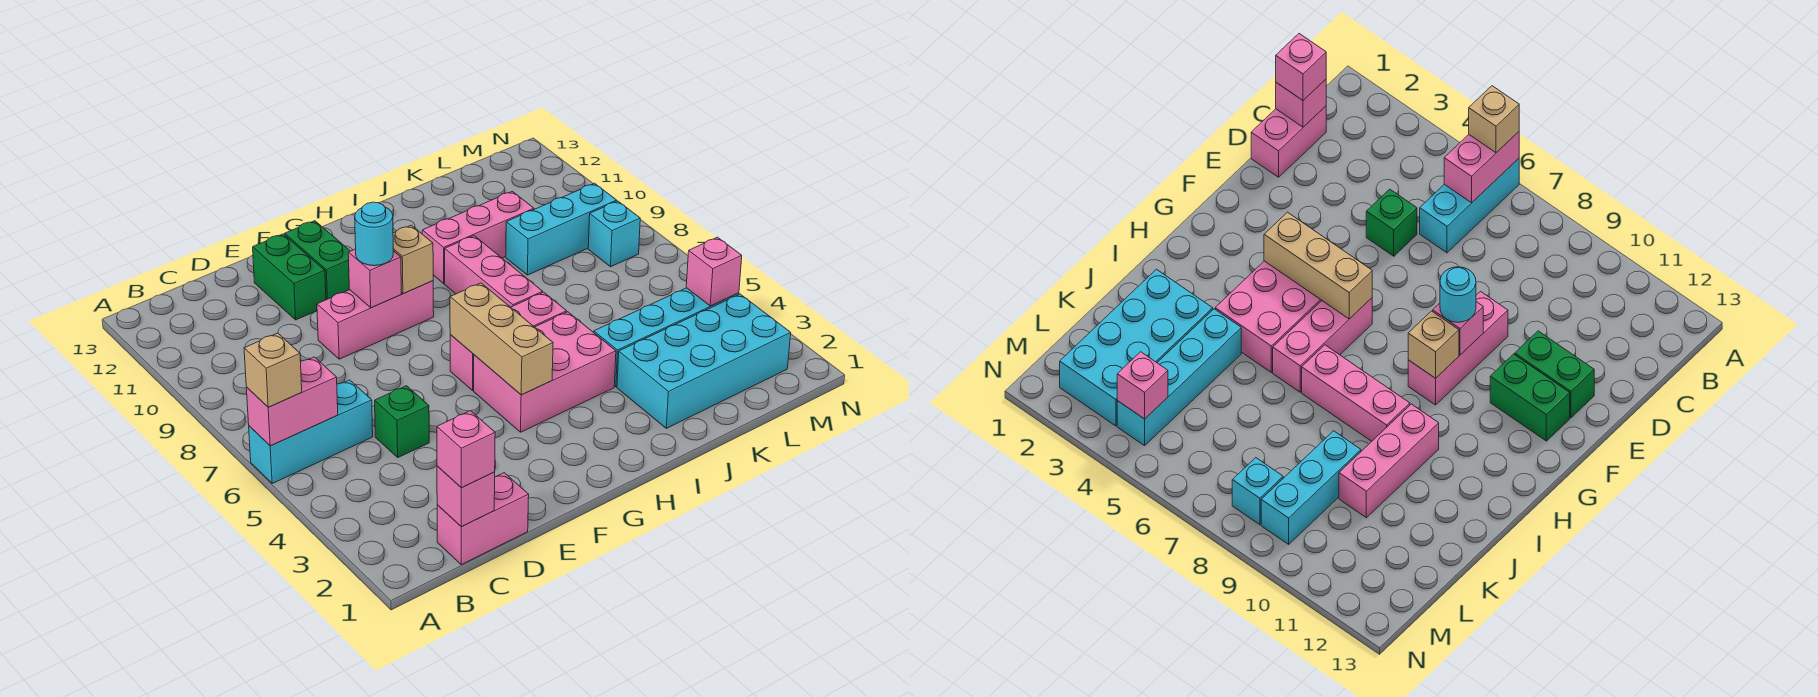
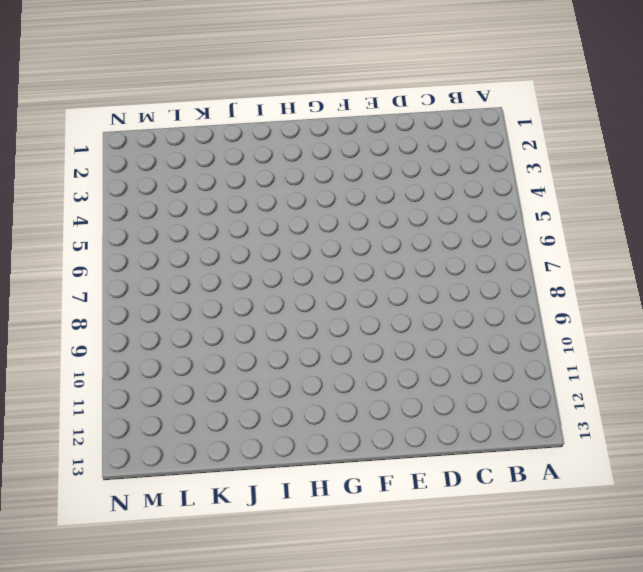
none -> cyan 1x3 brick [249,380,373,483]
none -> pink 1x2 brick [437,473,529,565]
none -> green 1x1 brick [375,386,429,457]

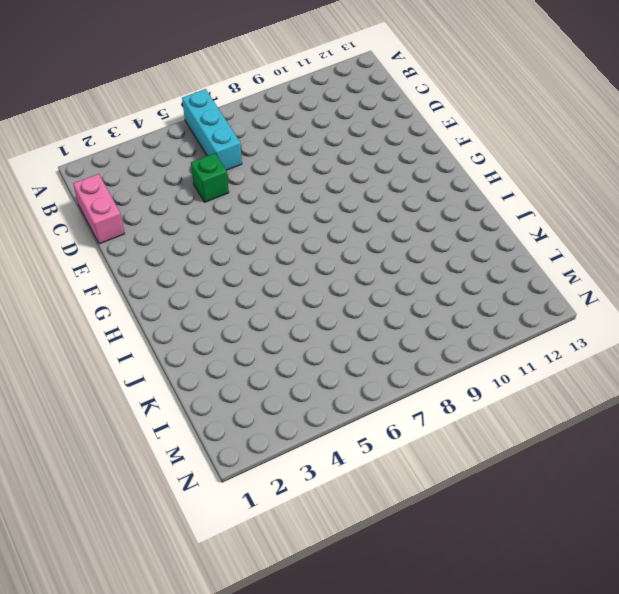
none -> pink 1x3 brick [317,281,434,359]
none -> green 1x2 brick [253,234,326,320]
none -> green 1x2 brick [285,221,350,300]

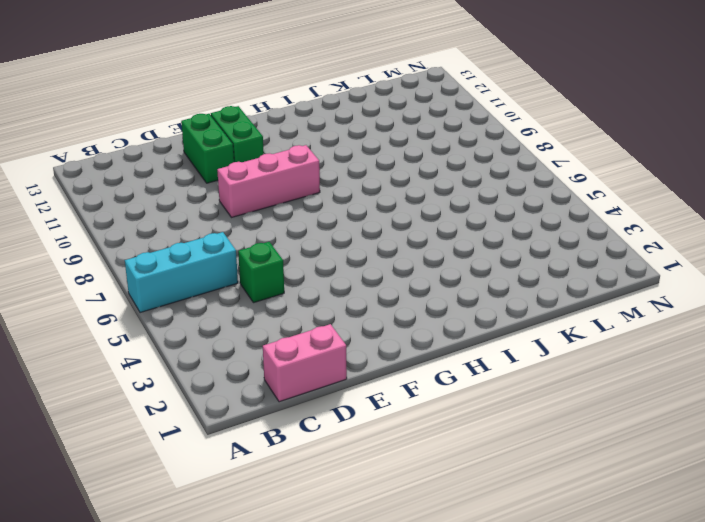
none -> pink 2x3 brick [474,312,616,432]
none -> pink 1x3 brick [450,292,567,390]
none -> pink 1x3 brick [445,236,543,307]

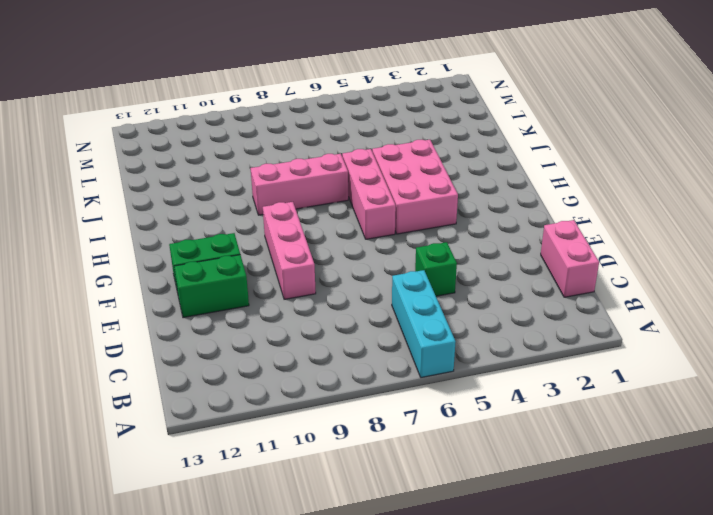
none -> pink 1x3 brick [422,191,534,283]
none -> cyan 2x4 brick [617,294,791,428]
none -> cyan 1x4 brick [594,288,739,387]

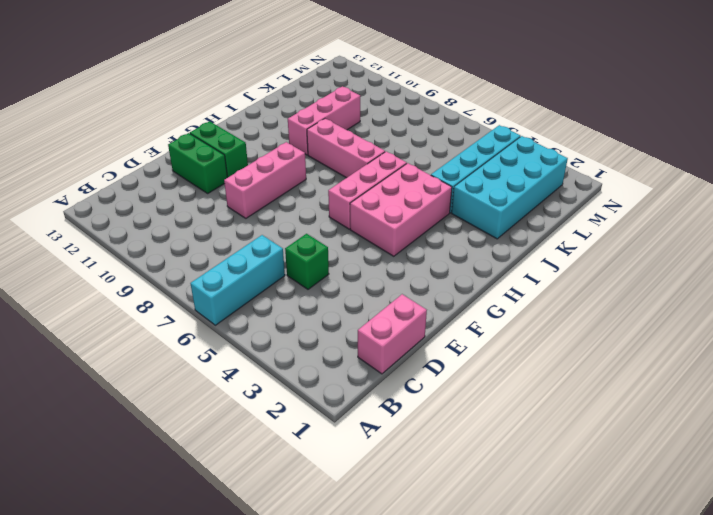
none -> cyan 1x3 brick [506,183,617,275]
none -> cyan 1x1 brick [588,201,640,267]
none -> pink 1x2 brick [246,357,338,446]

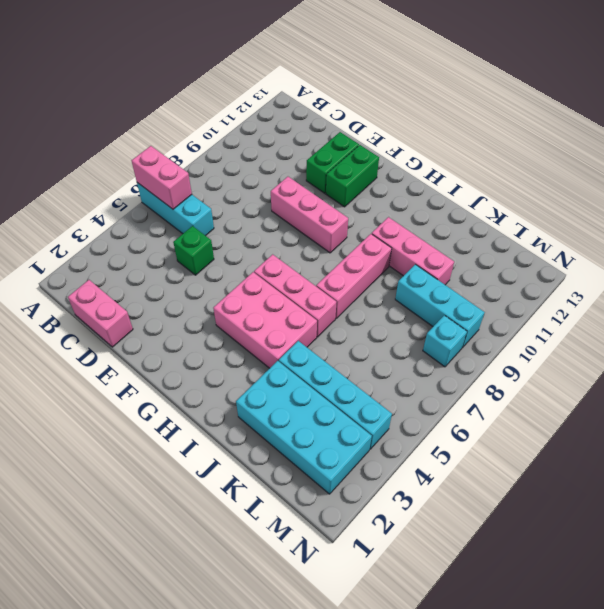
none -> pink 1x1 brick [437,466,495,526]
none -> pink 1x1 brick [348,249,401,308]
none -> tan 1x3 brick [450,283,553,395]

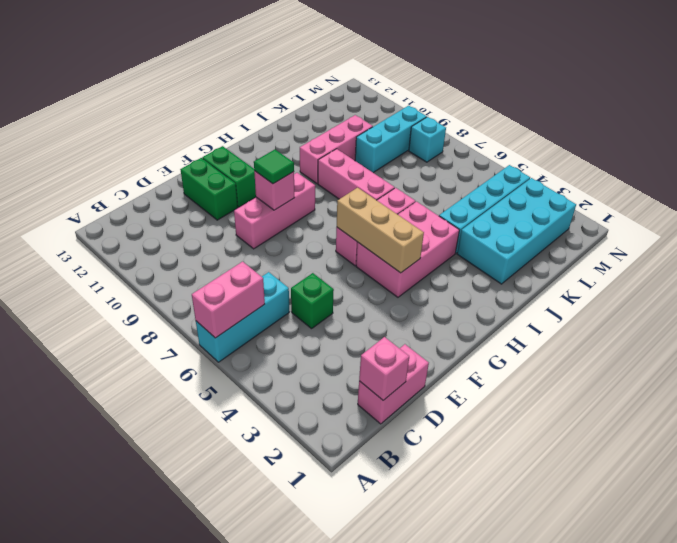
green 1x1 tile [254,150,294,184] -> cyan 1x1 round brick [355,202,393,266]
none -> tan 1x1 brick [393,225,433,294]
none -> pink 1x1 brick [686,237,742,306]
none -> tan 1x1 brick [244,333,302,407]

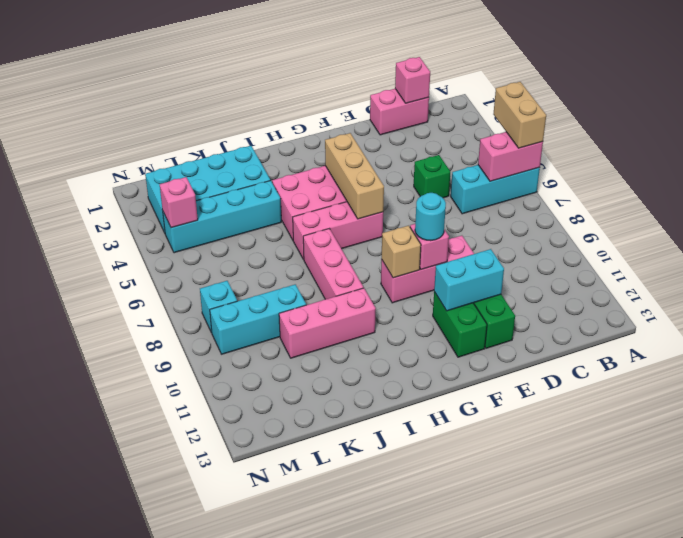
tan 1x2 brick [493,82,546,148] -> tan 1x1 brick [244,333,302,407]
cyan 1x2 brick [434,249,504,311] -> none
none -> pink 1x1 brick [437,411,495,488]

